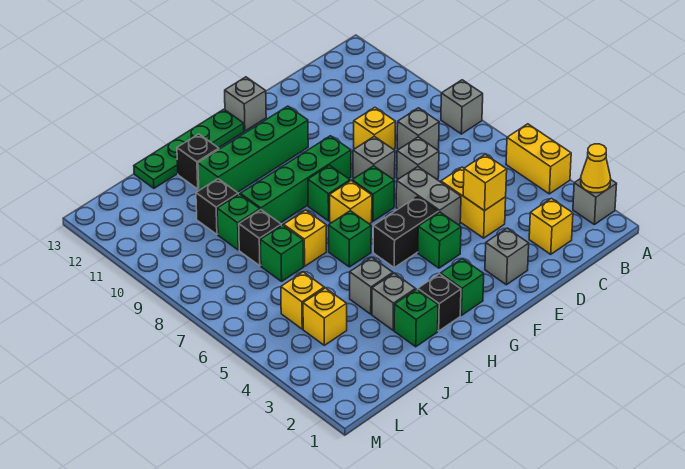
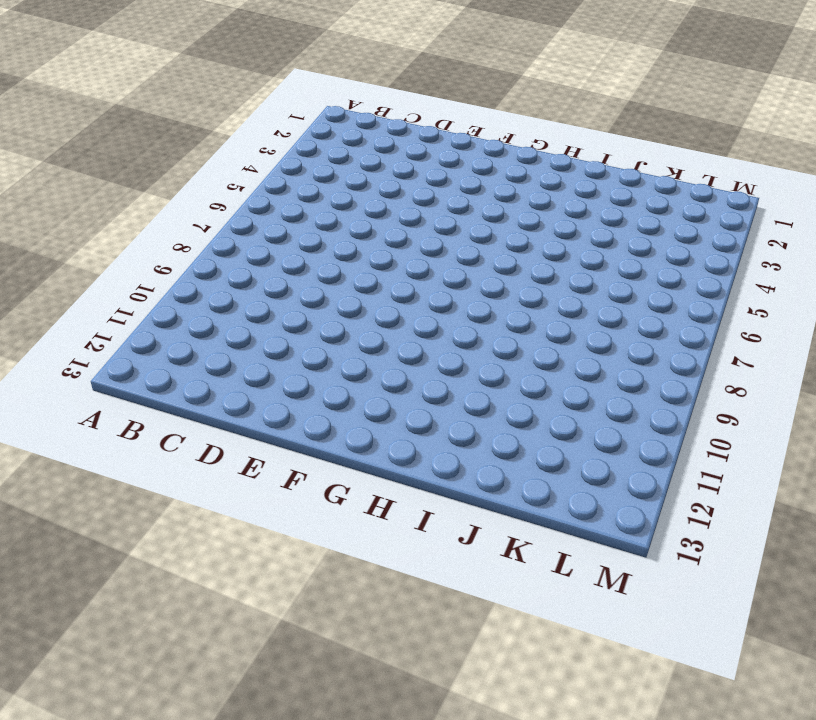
none -> grey 1x1 brick [573,179,617,224]
none -> yellow 1x2 brick [506,124,571,194]
none -> grey 1x1 brick [441,80,483,134]
none -> yellow 1x1 brick [529,198,573,254]

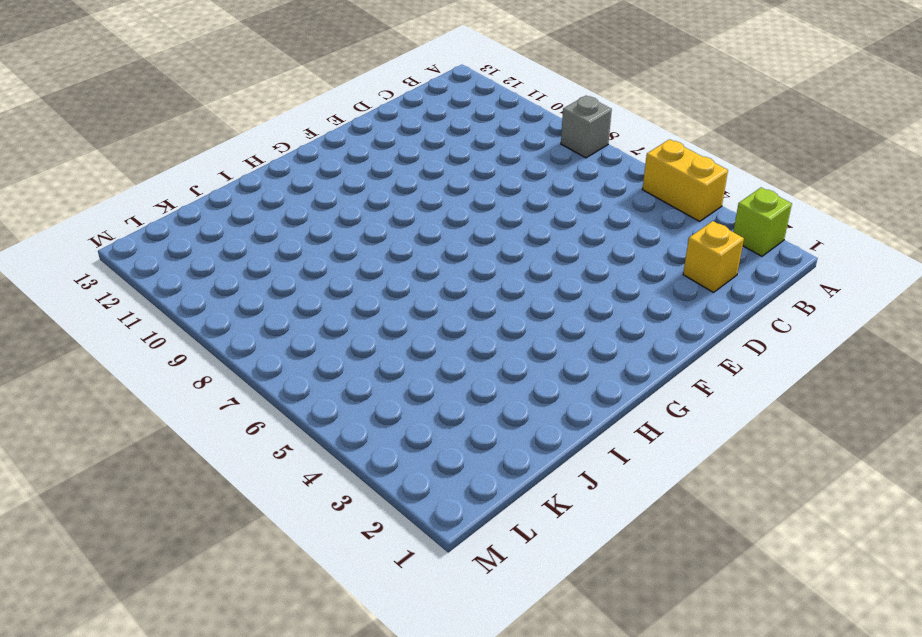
lime 1x1 brick [733,187,792,256] -> grey 1x1 brick [573,179,617,224]
none -> grey 1x1 brick [397,108,439,150]
none -> yellow 1x2 brick [441,167,506,238]
none -> grey 1x1 brick [397,137,439,179]
none -> yellow 1x1 brick [354,107,395,150]

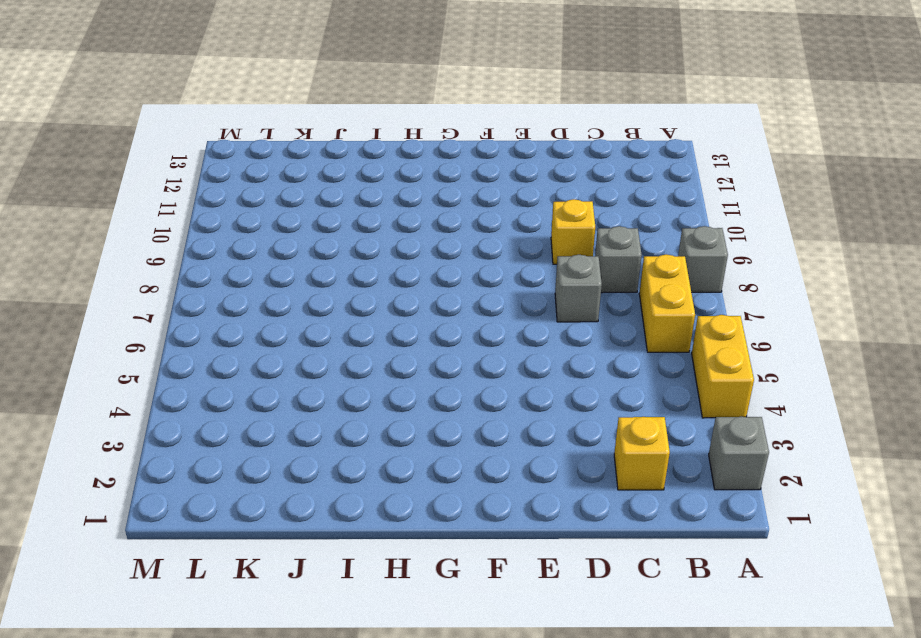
yellow 1x2 brick [639,254,695,352] -> yellow 1x2 brick moved to [441,167,506,238]
none -> grey 1x1 brick [485,228,529,285]
none -> grey 1x2 brick [396,167,461,225]
none -> grey 1x1 brick [353,136,395,179]
none -> green 1x1 brick [418,212,461,268]

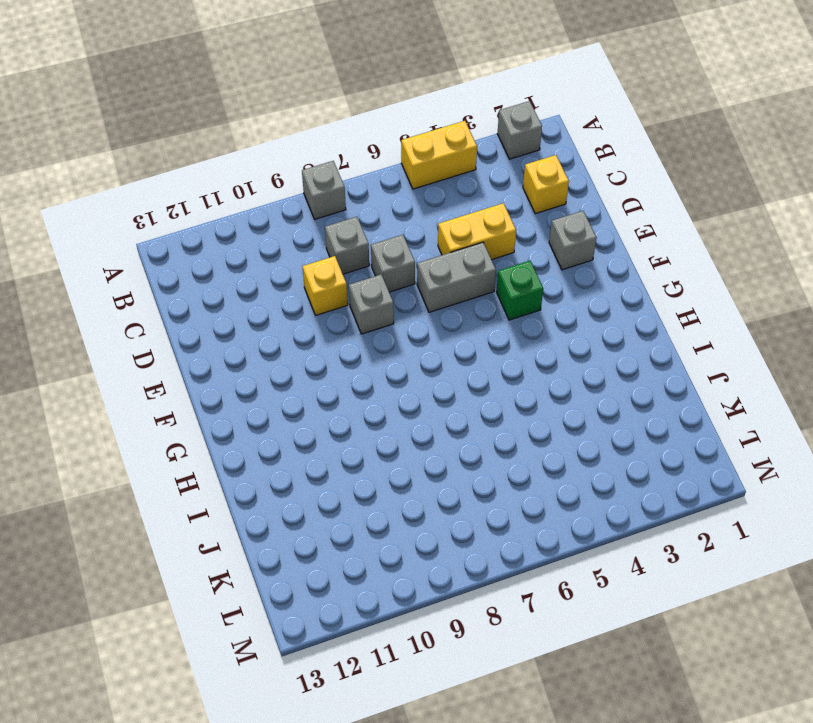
none -> black 1x2 brick [373,197,439,267]
none -> green 1x1 brick [352,166,394,221]
none -> green 1x4 brick [240,136,351,223]
none -> green 1x4 brick [198,106,308,193]

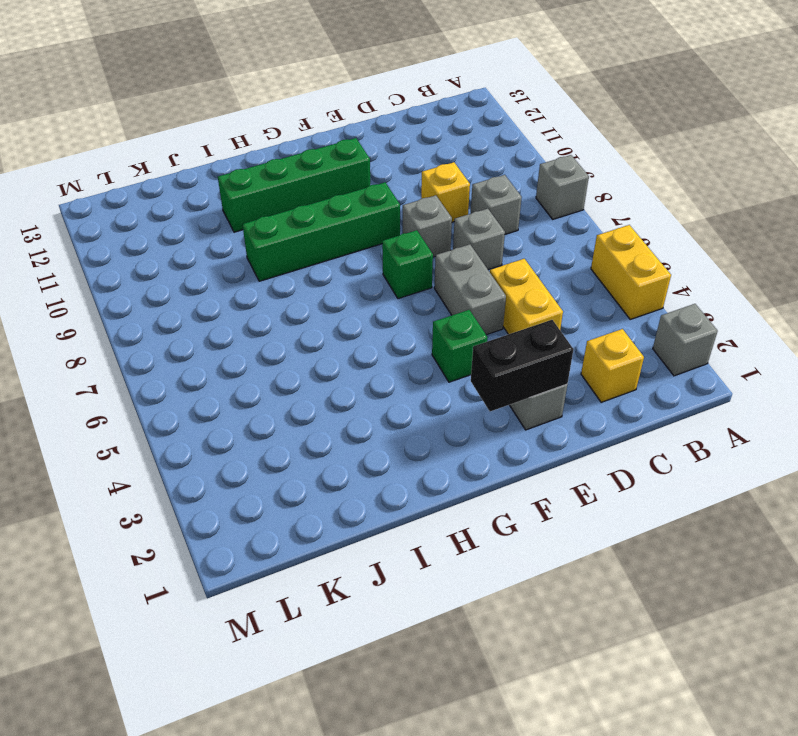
black 1x2 brick [471,320,574,411] -> black 1x2 brick moved to [373,197,439,267]
none -> grey 1x1 brick [225,77,266,131]
none -> green 1x1 brick [441,259,484,315]
none -> yellow 1x1 brick [330,181,372,224]
none -> green 1x1 brick [308,165,350,221]

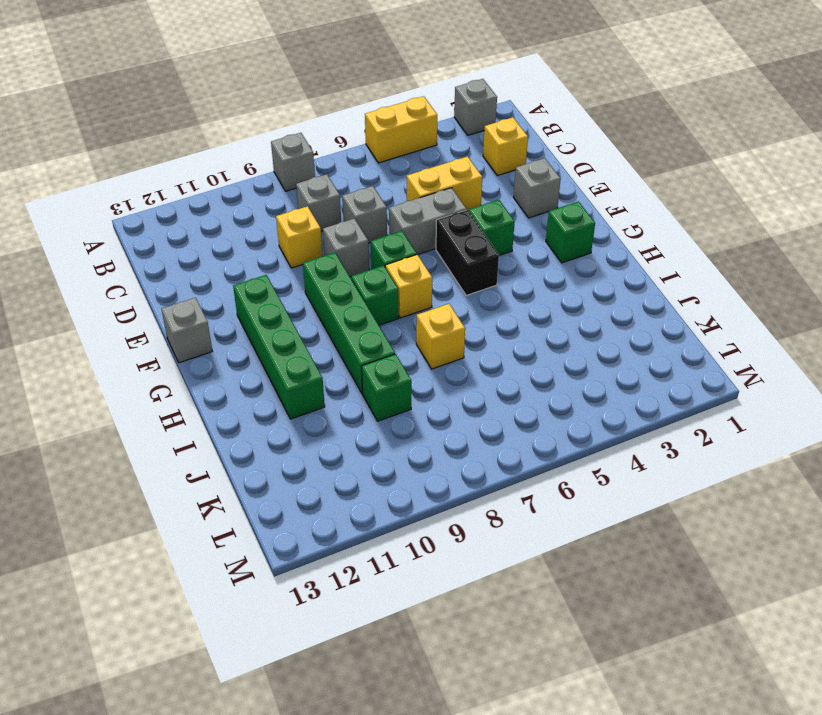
none -> green 1x4 plate [134,109,244,188]
none -> black 1x1 brick [418,274,461,331]
none -> green 1x1 brick [329,211,371,267]
none -> green 1x1 brick [394,289,438,347]

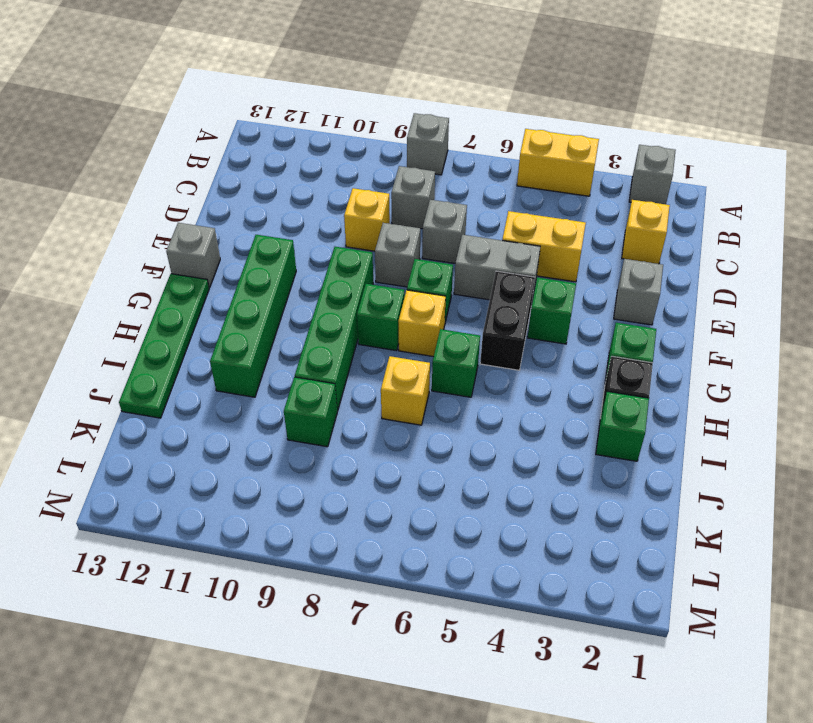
none -> grey 1x1 brick [372,273,415,330]
none -> grey 1x1 brick [350,257,393,314]
none -> black 1x1 brick [177,134,219,189]
none -> green 1x1 brick [260,225,304,281]

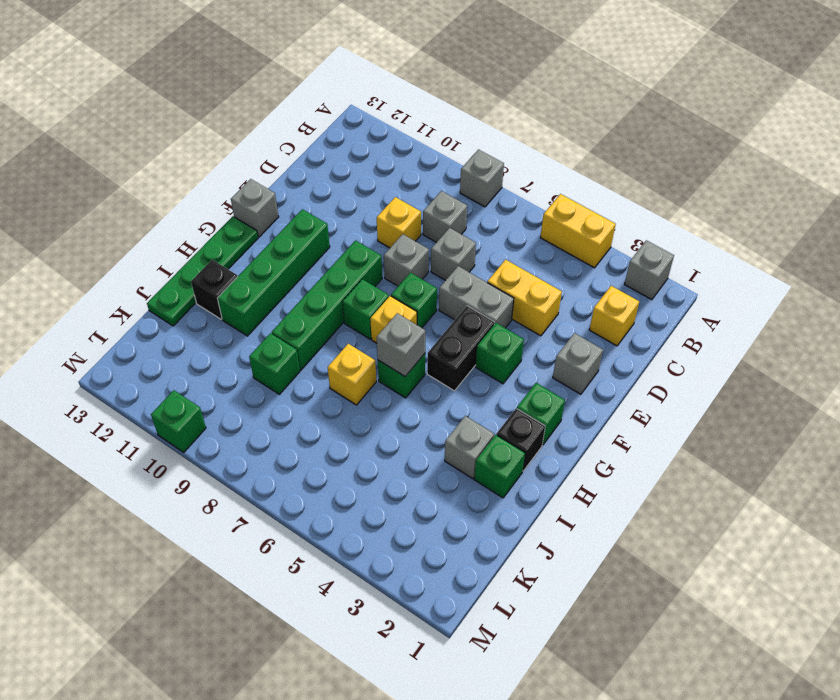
grey 1x1 brick [377,313,425,376] -> grey 1x1 brick moved to [350,257,393,314]
green 1x1 brick [151,390,206,452] -> green 1x1 brick moved to [260,225,304,281]
none -> black 1x1 brick [239,210,281,266]
none -> black 1x1 brick [196,179,238,234]
none -> yellow 1x1 brick [303,288,347,345]
none -> yellow 1x1 brick [281,272,324,329]

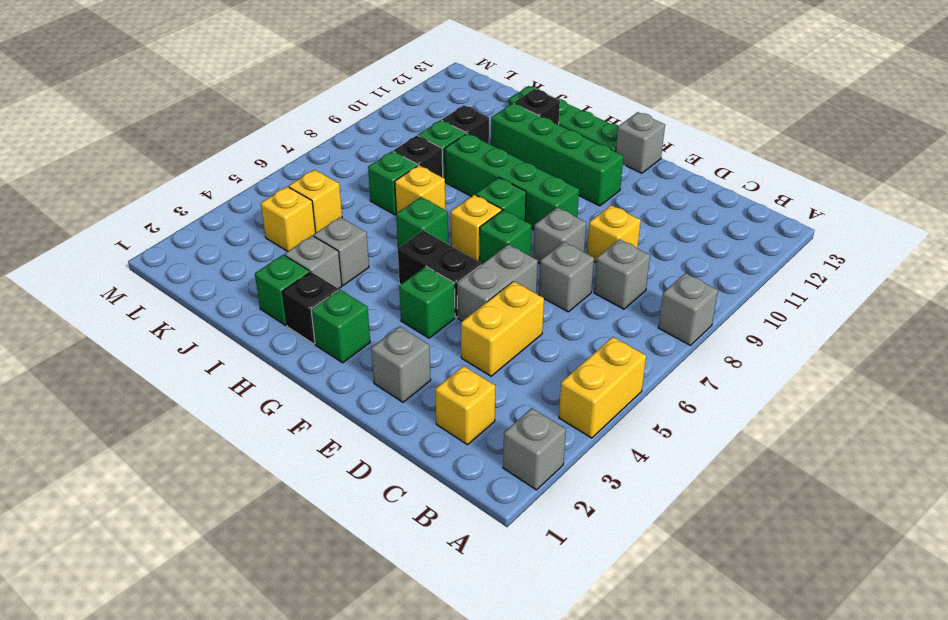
none -> yellow 1x1 cone [581,144,611,193]
none -> yellow 1x1 brick [463,154,507,211]

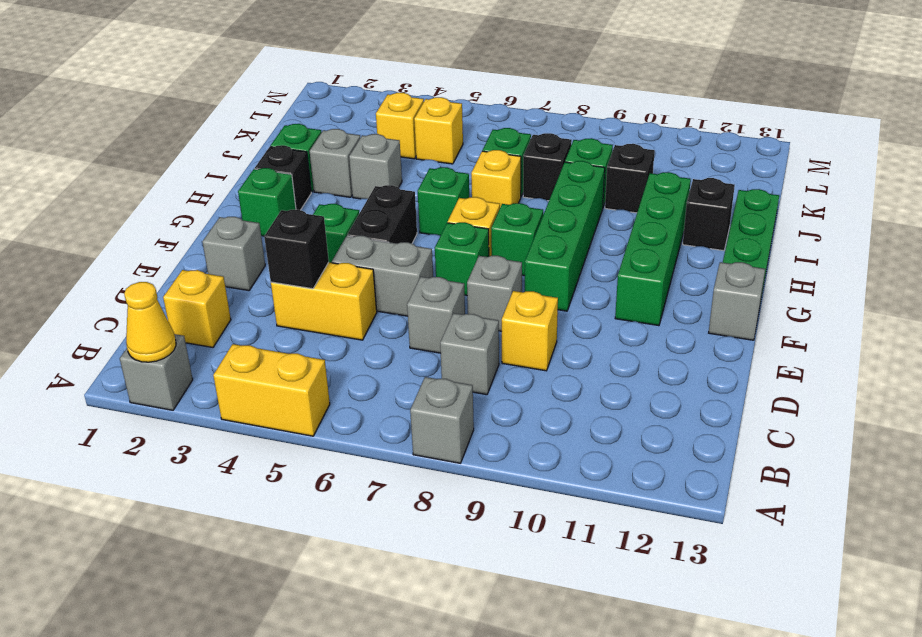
black 1x1 brick [264,210,329,289] -> yellow 1x1 brick [463,154,507,211]

